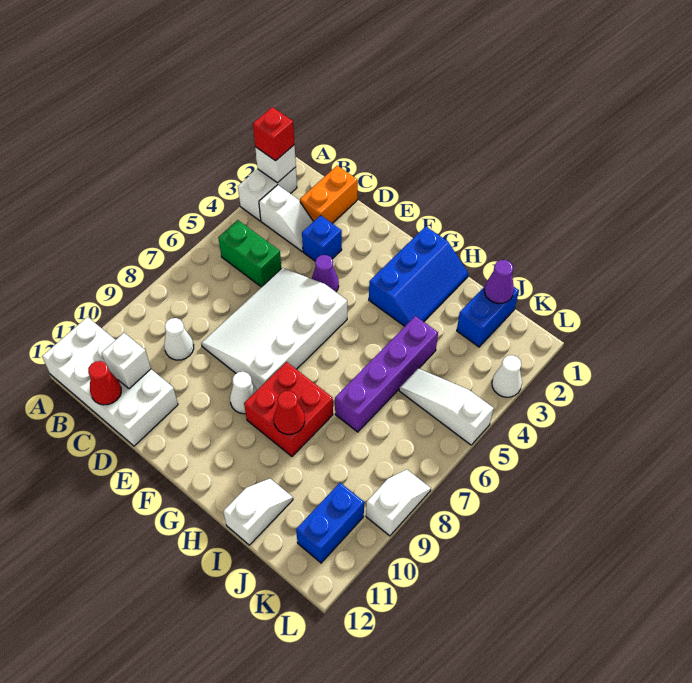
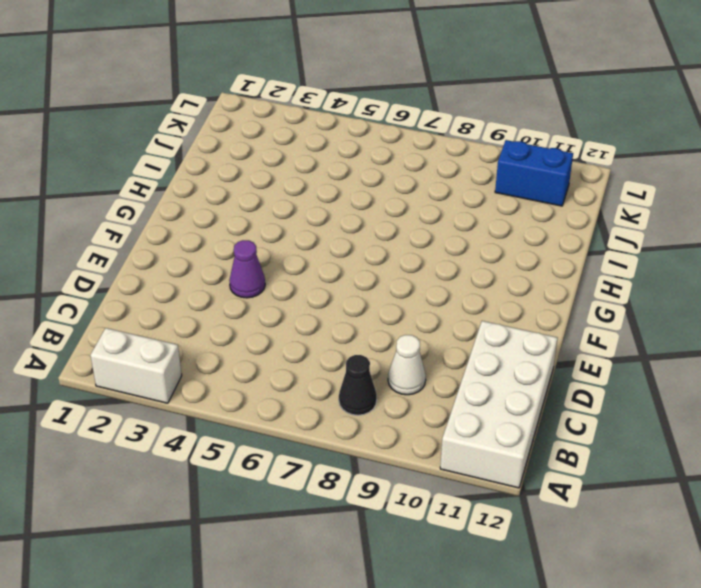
black 1x1 cone [339,355,377,415] -> none
none -> white 1x2 slope [259,185,314,251]
none -> green 1x2 brick [218,220,281,287]
none -> orange 1x2 brick [300,166,358,223]

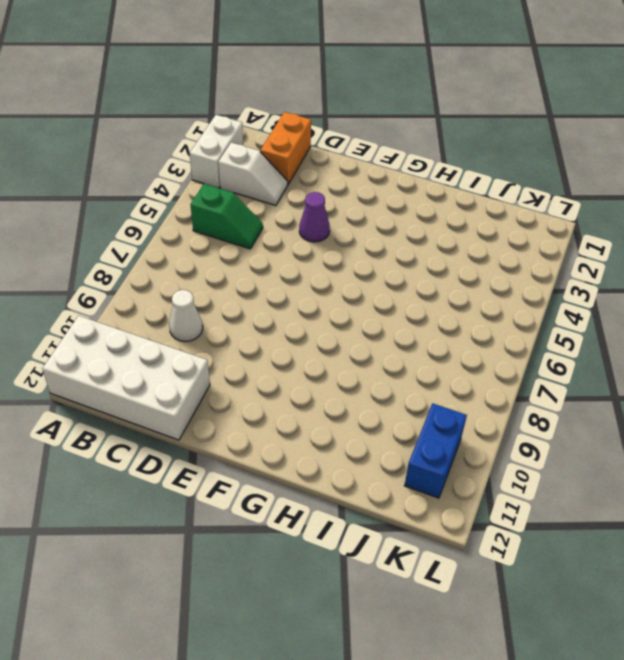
green 1x2 slope [191,184,263,249] -> green 1x2 brick [218,220,281,287]
none -> blue 1x1 brick [302,215,342,261]
none -> white 3x4 slope [201,268,347,390]
none -> white 1x1 cone [230,372,257,414]

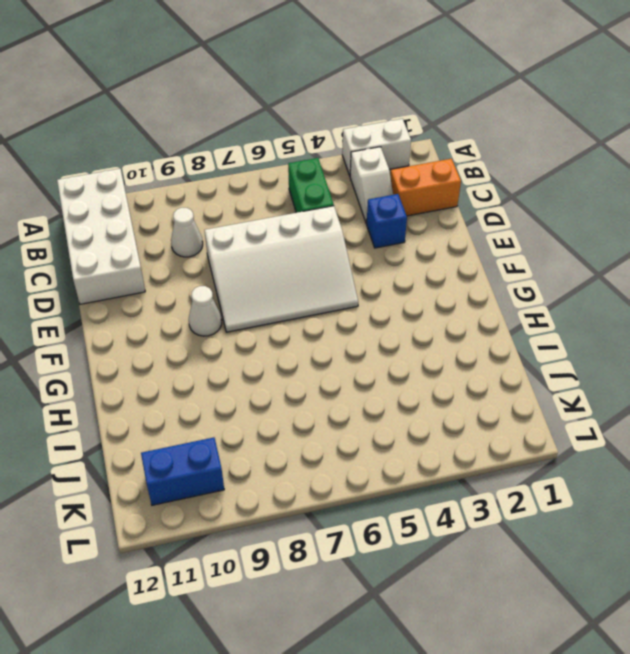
white 3x4 slope [205,206,358,332] -> white 3x4 slope turned to [201,268,347,390]
none -> purple 1x1 cone [312,255,339,292]
none -> blue 2x3 slope [369,226,468,326]
none -> red 2x2 brick [244,362,333,456]

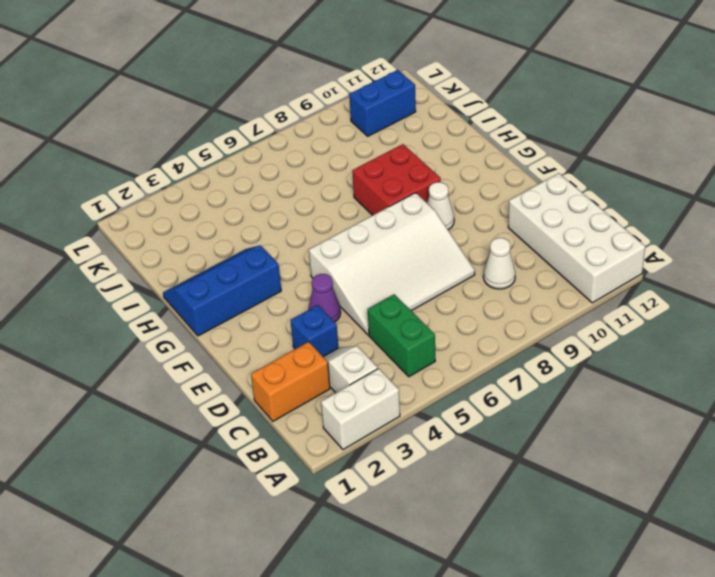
none -> purple 1x4 brick [335,316,438,432]
none -> white 1x2 slope [223,478,293,545]
none -> blue 1x2 brick [457,286,519,347]

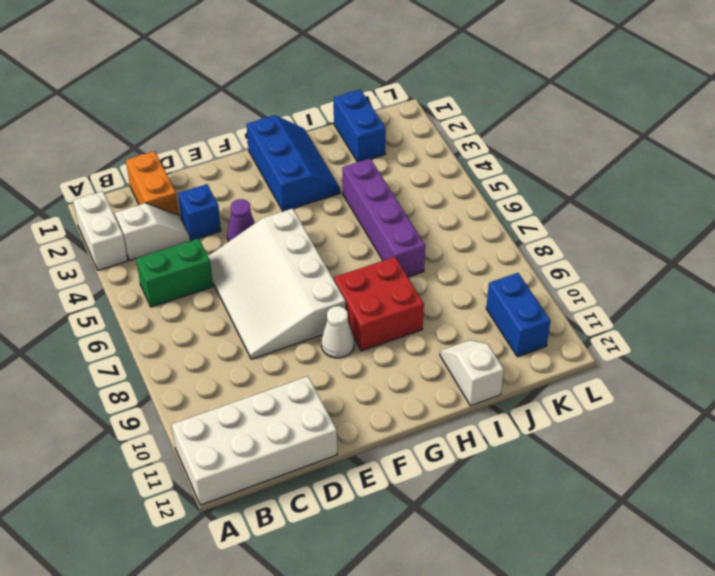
none -> white 1x1 cone [164,318,194,360]
none -> white 1x3 slope [399,368,494,445]
none -> white 1x1 cone [492,355,522,397]

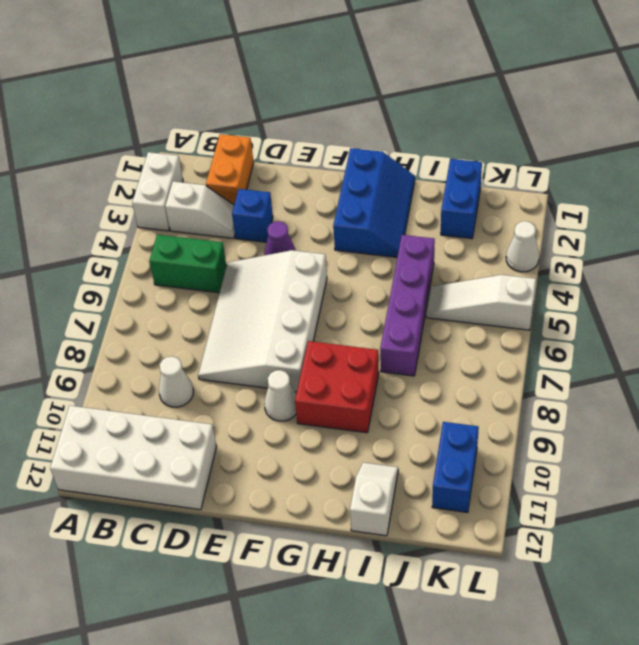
none -> white 1x2 slope [366,470,431,536]
none -> white 1x1 brick [255,145,296,183]
none -> white 1x1 brick [102,333,151,389]

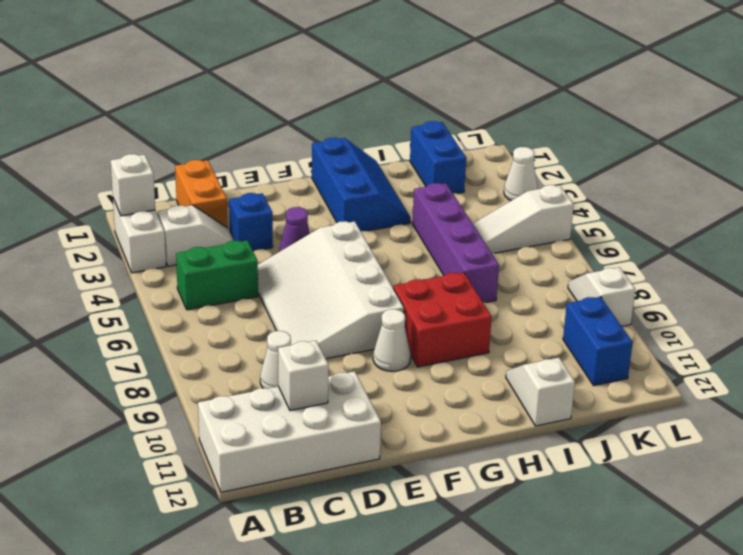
none -> red 1x1 cone [88,361,121,405]
none -> red 1x1 cone [274,391,305,434]
none -> purple 1x1 cone [484,260,514,304]

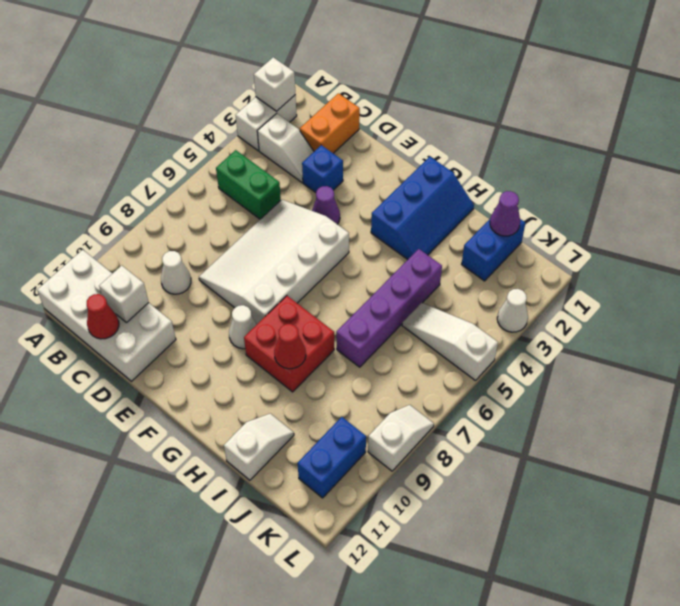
none -> red 1x1 brick [253,107,295,161]

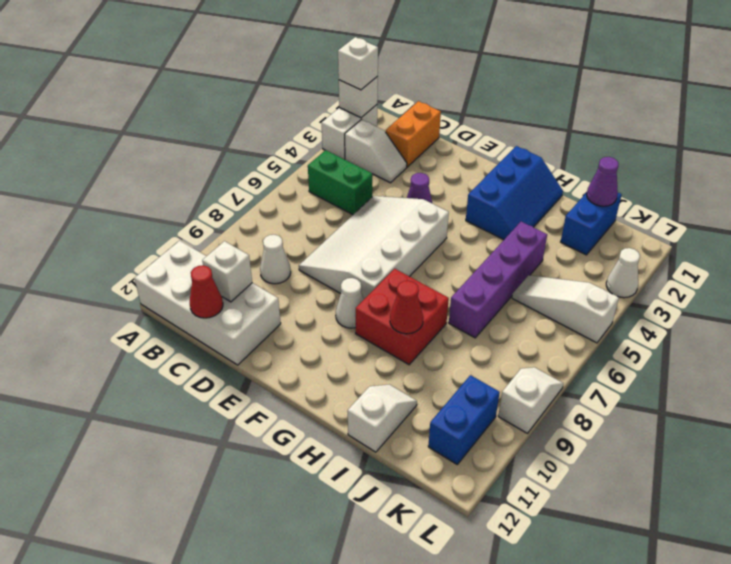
white 1x1 brick [338,37,378,90] -> red 1x1 brick [253,107,295,161]
none -> blue 1x1 brick [302,215,342,261]

